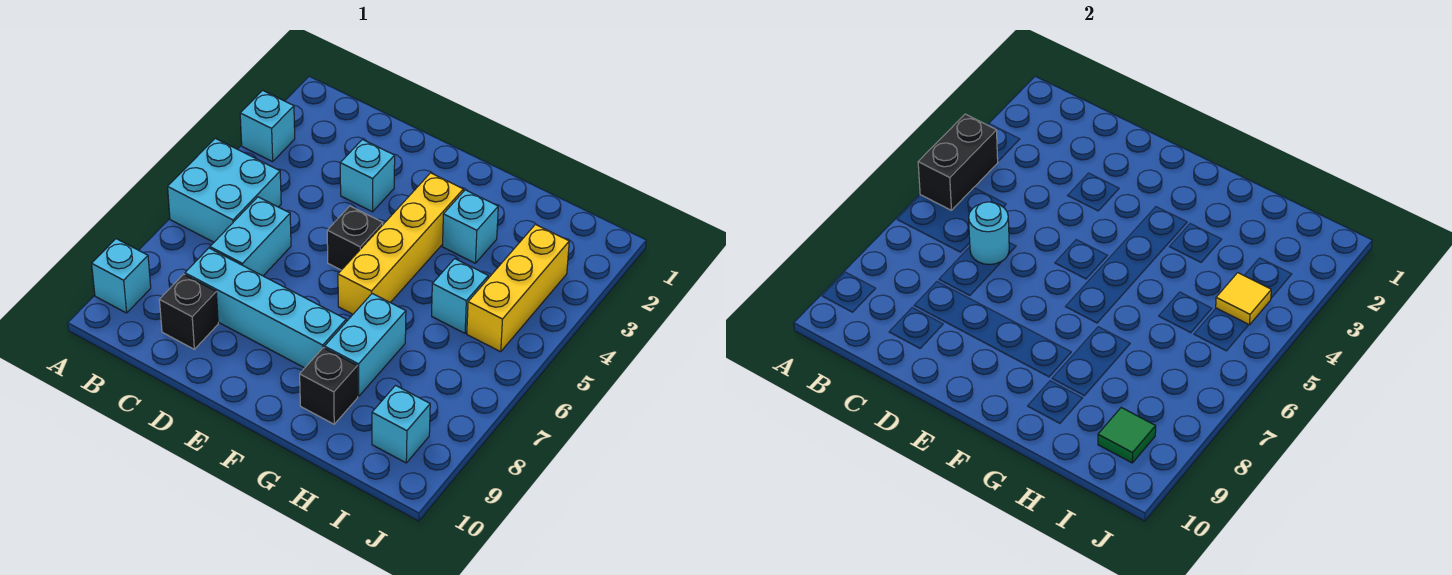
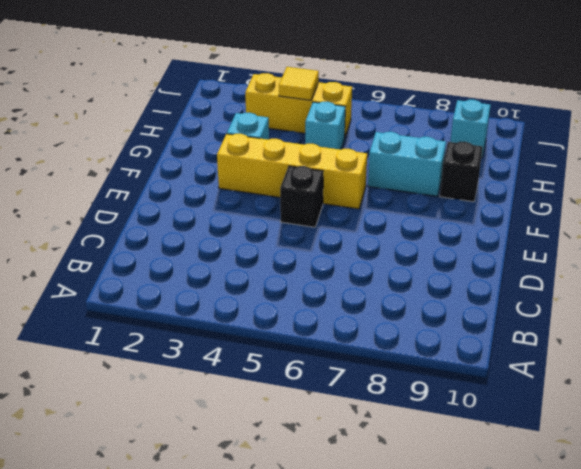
none -> cyan 1x1 brick [240,90,295,162]
none -> cyan 2x2 brick [168,138,281,242]
none -> cyan 1x1 brick [92,239,151,313]

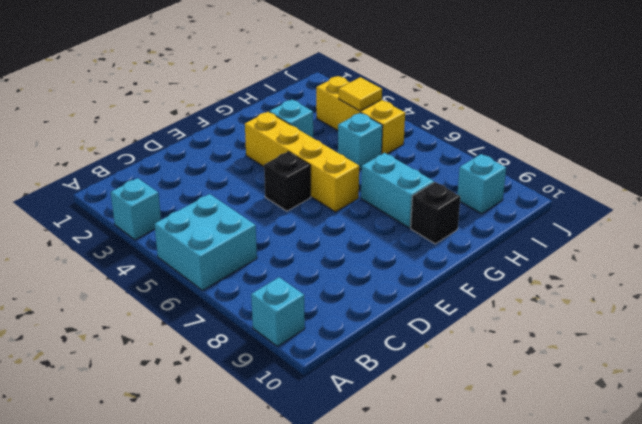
none -> cyan 1x2 brick [210,197,291,276]
none -> cyan 1x4 brick [185,248,346,368]
none -> black 1x1 brick [160,274,218,349]

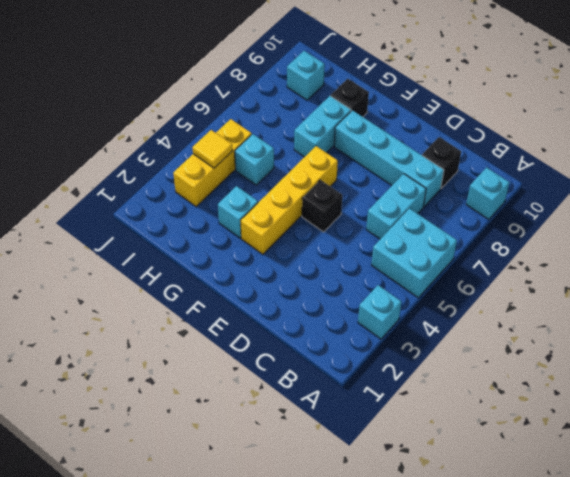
none -> cyan 1x1 brick [340,140,395,212]
none -> black 1x2 brick [918,114,998,210]
none -> cyan 1x1 round brick [969,202,1009,265]

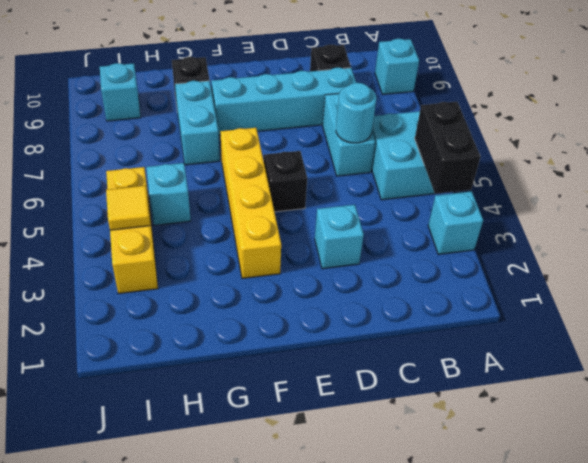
none -> cyan 1x1 brick [442,190,498,263]
none -> green 1x1 tile [1098,408,1156,463]

